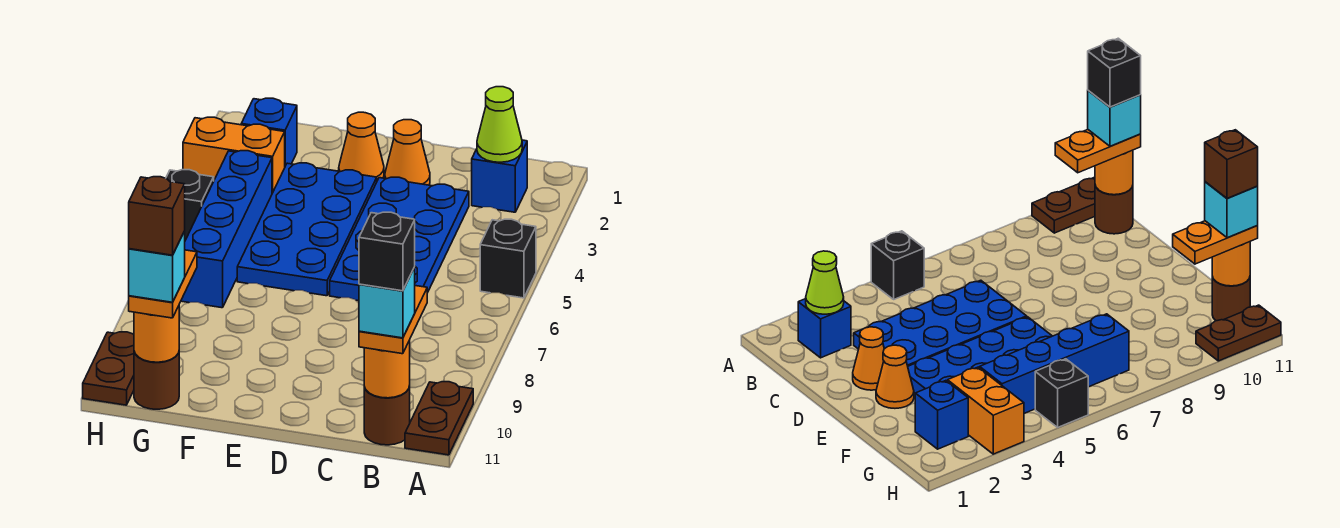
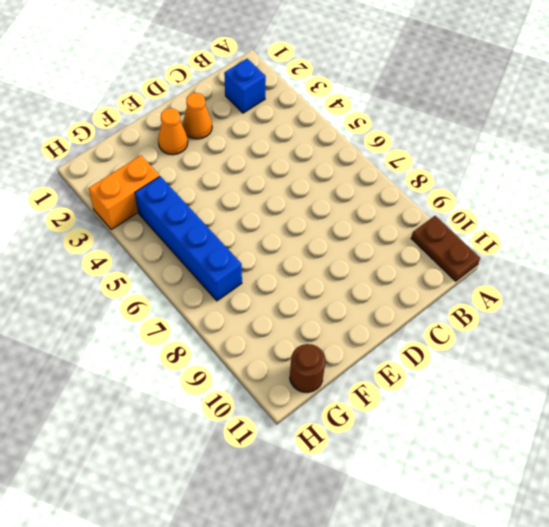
none -> black 1x1 brick [480,219,536,298]
none -> brown 1x1 round brick [364,386,410,445]
none -> blue 2x4 plate [330,177,469,301]

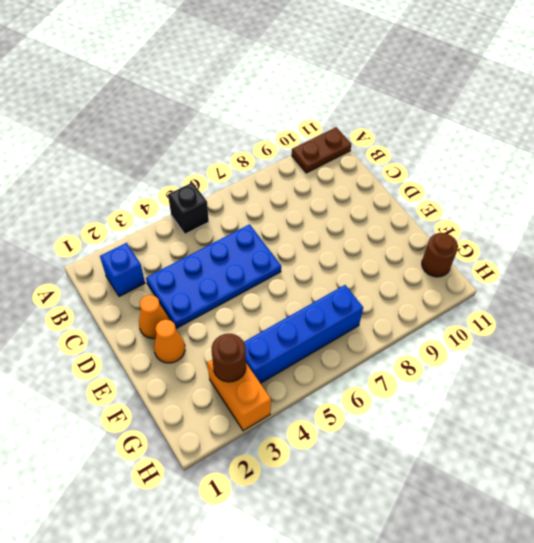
brown 1x1 round brick [211,334,246,382] -> brown 1x1 round brick moved to [364,386,410,445]
none -> blue 2x4 plate [237,163,377,296]
none -> blue 1x1 brick [241,98,297,166]
none -> black 1x1 brick [166,170,214,240]

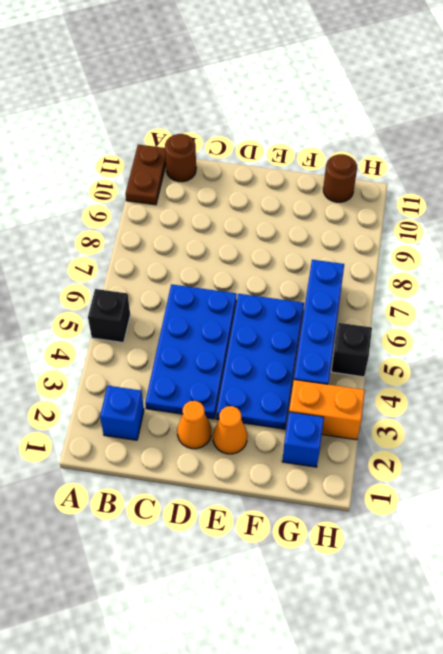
none -> brown 1x2 plate [83,332,134,405]
none -> lime 1x1 cone [477,87,522,162]
none -> orange 1x1 round brick [364,340,410,398]

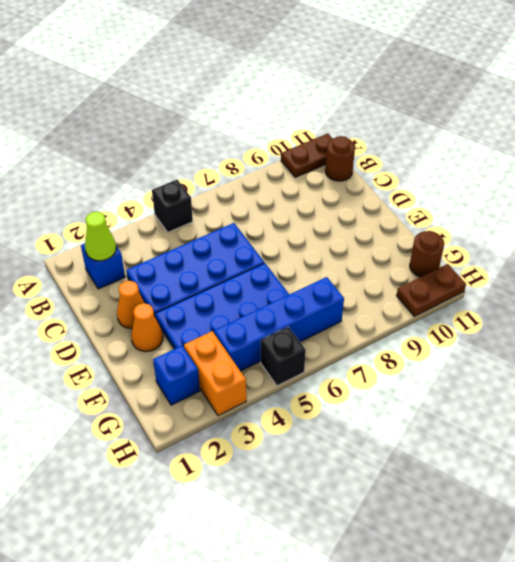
none -> orange 1x1 round brick [364,340,410,398]
none -> orange 1x1 round brick [134,306,179,362]
none -> orange 1x2 plate [359,286,427,354]

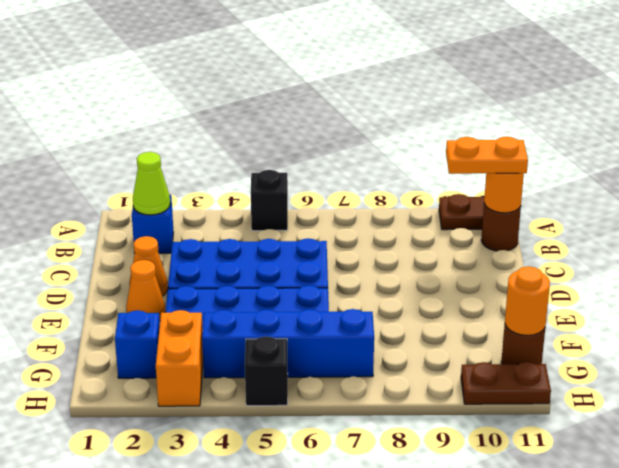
none -> orange 1x2 plate [129,250,197,318]
none -> cyan 1x1 brick [359,267,415,338]
none -> cyan 1x1 brick [129,231,185,302]

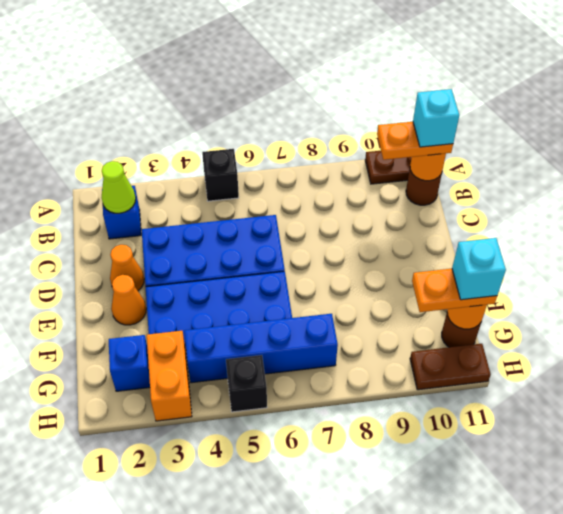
none -> black 1x1 brick [359,212,415,291]
none -> brown 1x1 brick [129,177,185,255]

